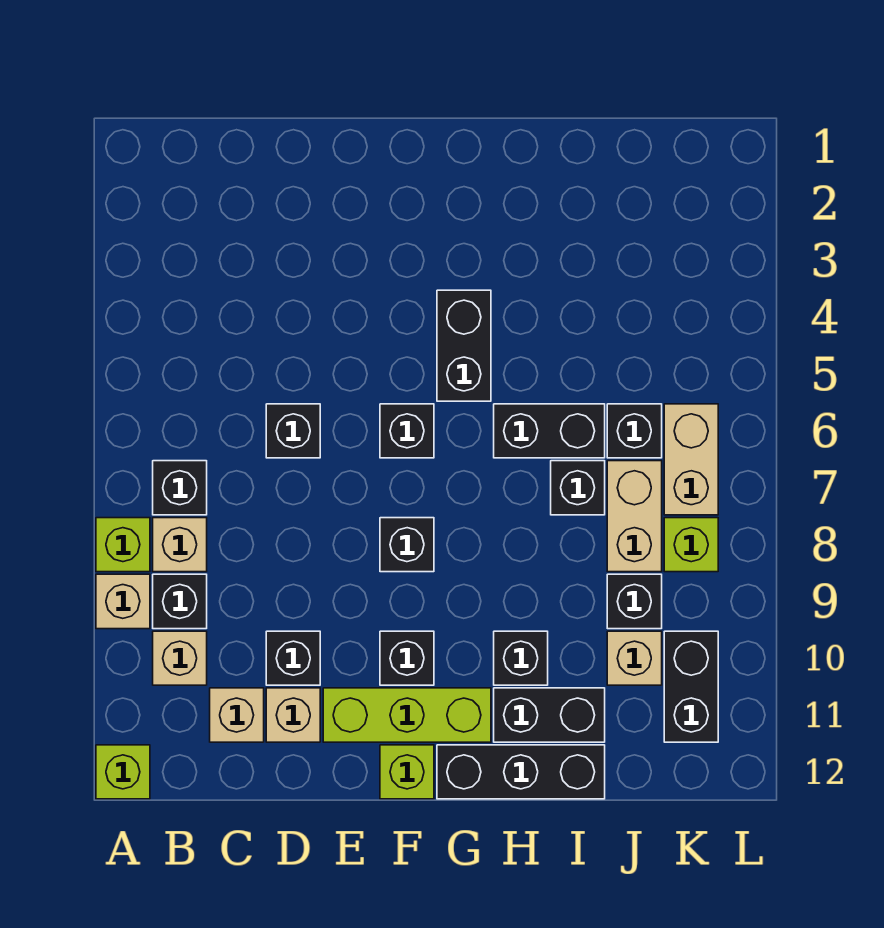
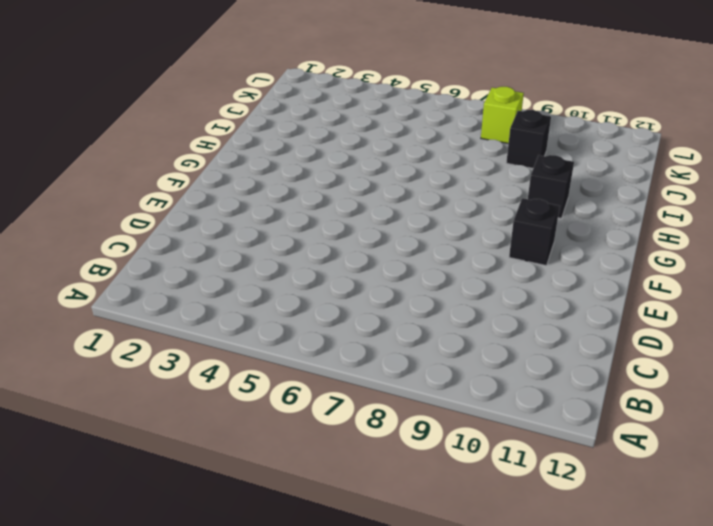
none -> lime 1x1 brick [96,518,150,572]
none -> tan 1x1 brick [96,574,150,629]
none -> lime 1x1 brick [96,745,150,799]

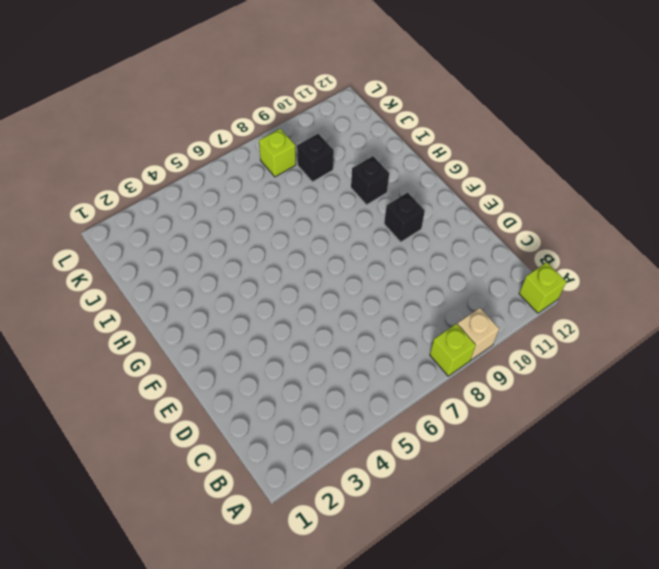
none -> black 1x1 brick [153,461,207,515]
none -> tan 1x1 brick [153,518,207,572]
none -> black 1x1 brick [153,574,207,629]

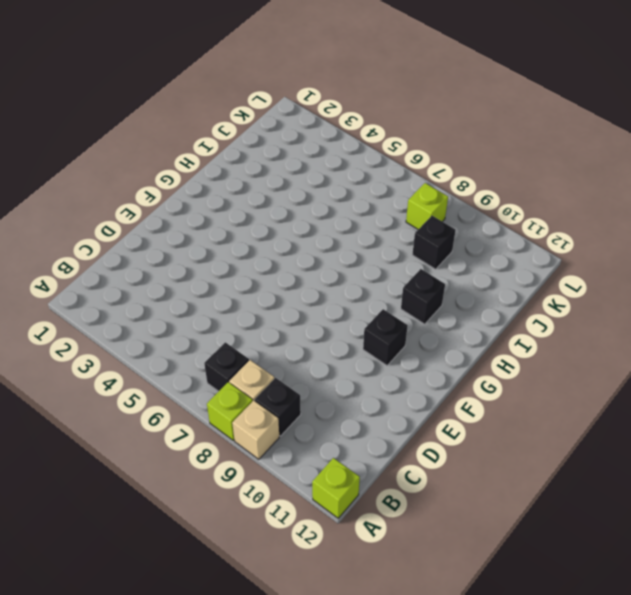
none -> tan 1x1 brick [153,631,207,685]
none -> tan 1x1 brick [210,688,264,742]
none -> black 1x1 brick [266,404,320,458]

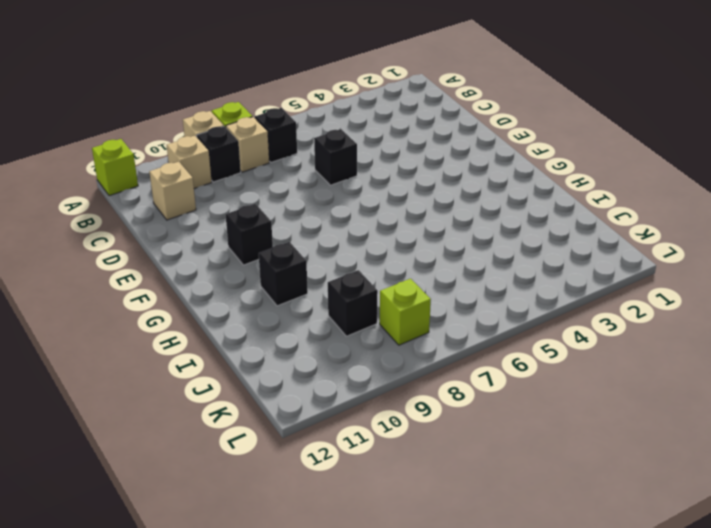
none -> black 1x1 brick [266,631,320,685]
none -> tan 1x1 brick [266,688,320,742]
none -> lime 1x3 brick [323,688,491,742]

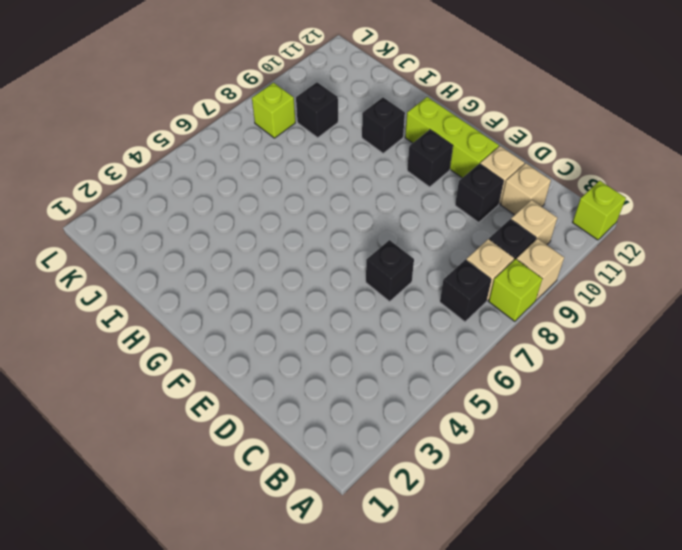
none -> black 1x1 brick [380,404,434,458]
none -> black 1x1 brick [380,518,434,572]
none -> lime 1x1 brick [380,745,434,799]

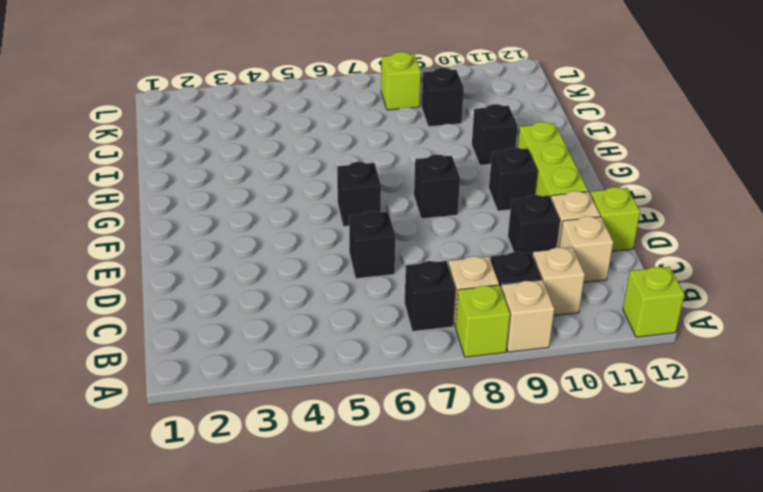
lime 1x1 brick [590,187,640,251] -> lime 1x1 brick moved to [380,745,434,799]
none -> black 1x2 brick [437,290,491,401]
none -> black 1x3 brick [437,745,605,799]
none -> black 1x2 brick [494,404,605,458]

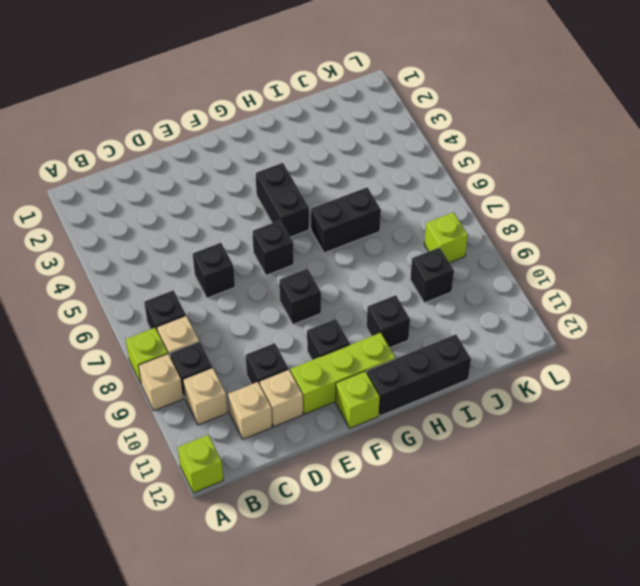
none -> black 1x2 brick [494,688,605,742]
none -> black 1x1 brick [551,461,605,515]
none -> black 1x1 brick [607,404,662,458]

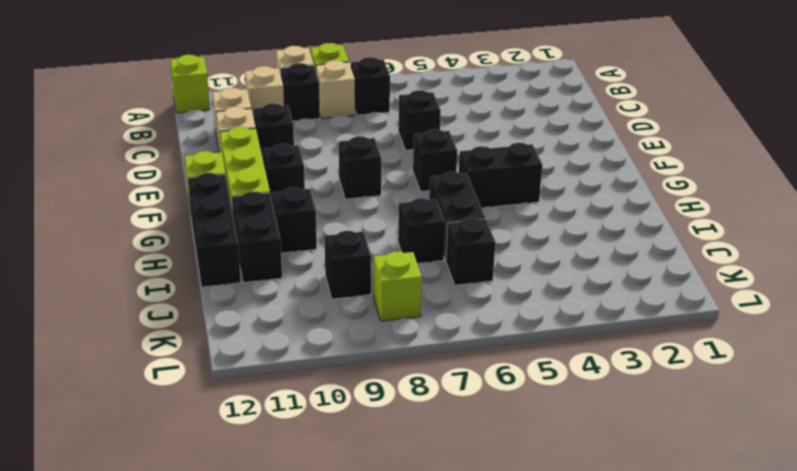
none -> tan 1x2 brick [607,461,662,572]
none -> tan 1x1 brick [607,631,662,685]
none -> tan 1x2 brick [664,404,718,515]

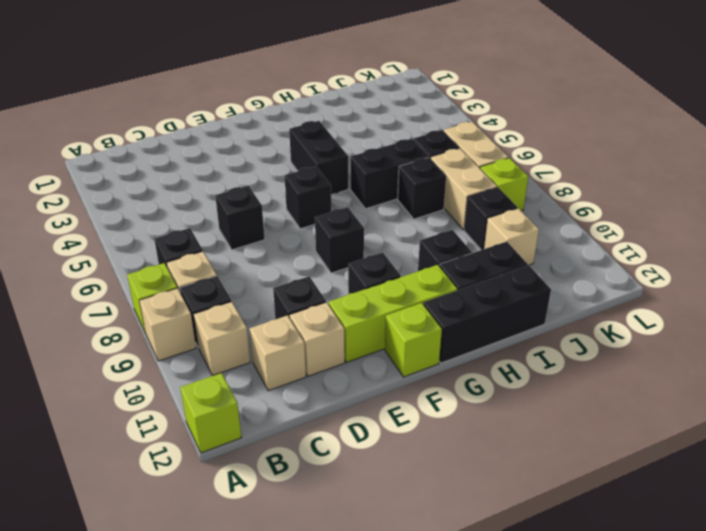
none -> black 1x2 brick [664,631,718,742]

